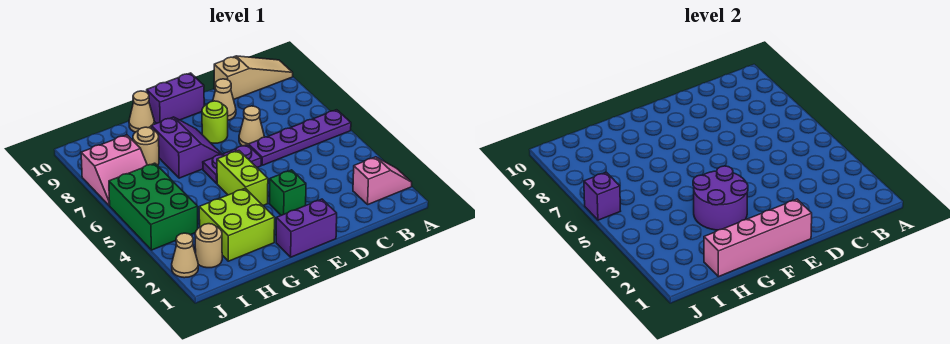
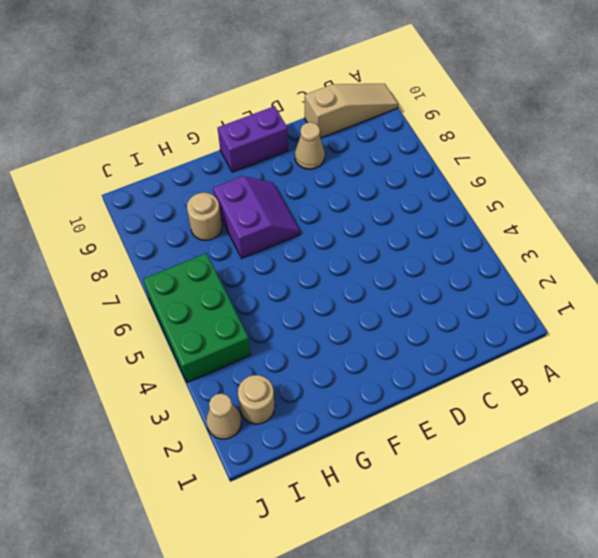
none -> pink 1x2 slope [353,157,412,204]
none -> purple 1x4 plate [249,110,351,165]
none -> tan 1x1 cone [239,106,264,146]

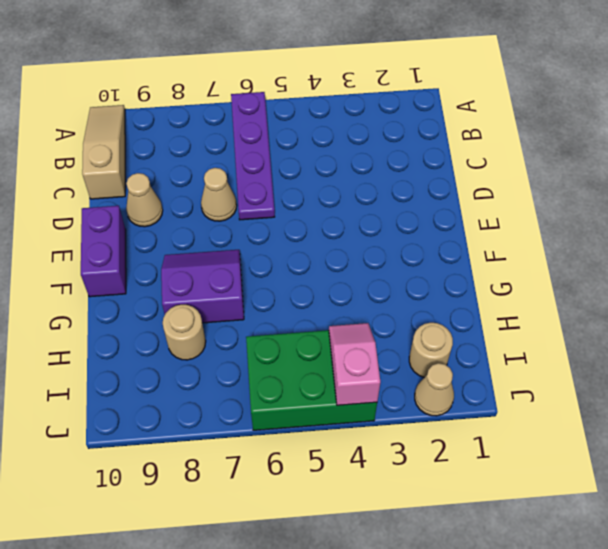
pink 1x2 slope [329,323,380,405] -> pink 1x2 slope moved to [353,157,412,204]
none -> purple 1x2 brick [276,199,337,257]
none -> green 1x1 brick [269,170,306,215]
none -> purple 1x2 plate [203,145,261,183]

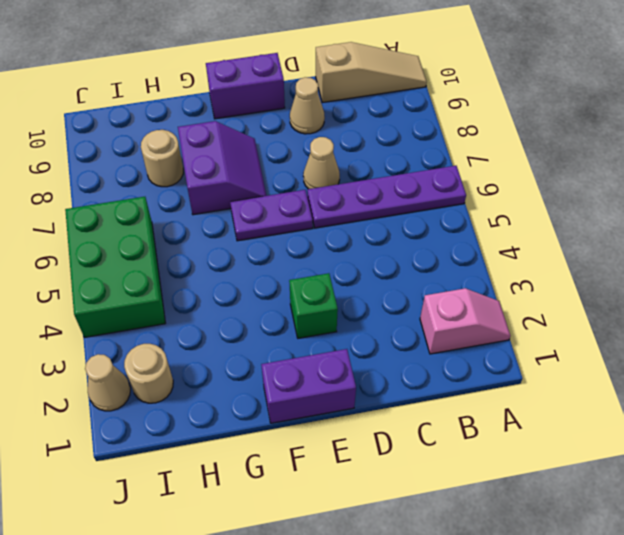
none -> lime 1x1 round brick [202,101,228,143]
none -> lime 1x2 brick [217,151,268,205]
none -> lime 2x2 brick [199,188,275,261]

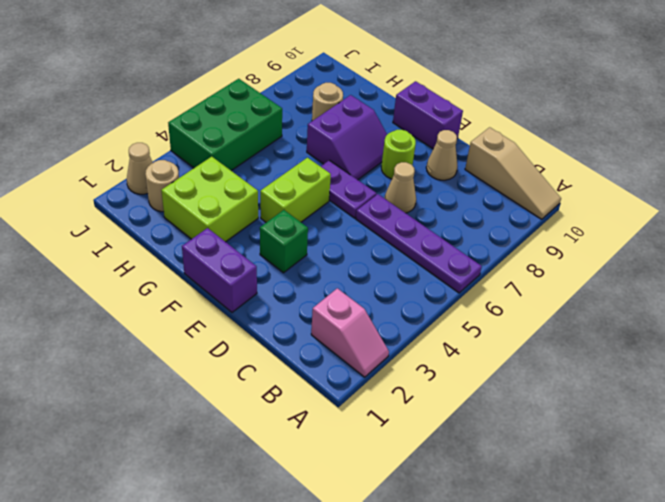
none -> tan 1x1 cone [129,91,154,132]
none -> pink 2x2 slope [81,135,147,206]
none -> pink 1x4 brick [704,199,812,277]

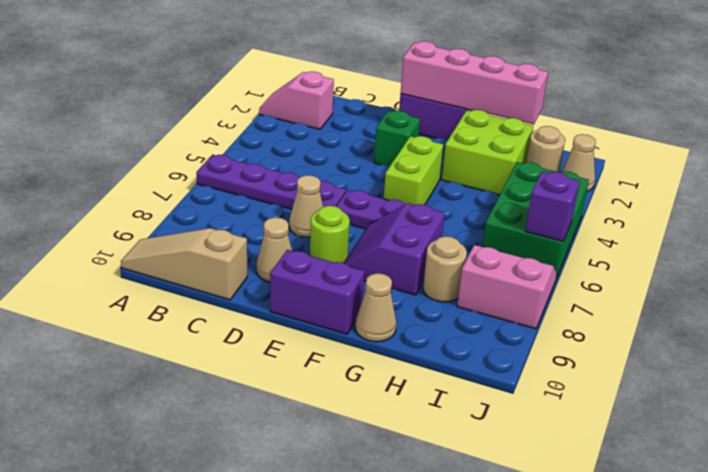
none -> purple 2x2 round brick [693,166,748,230]

